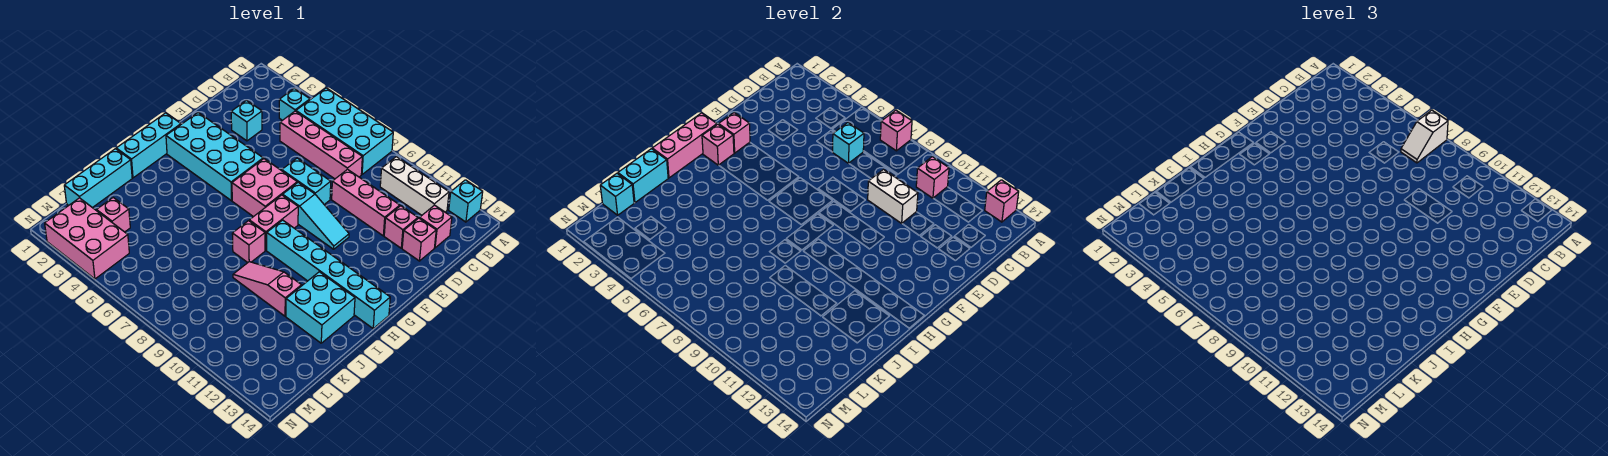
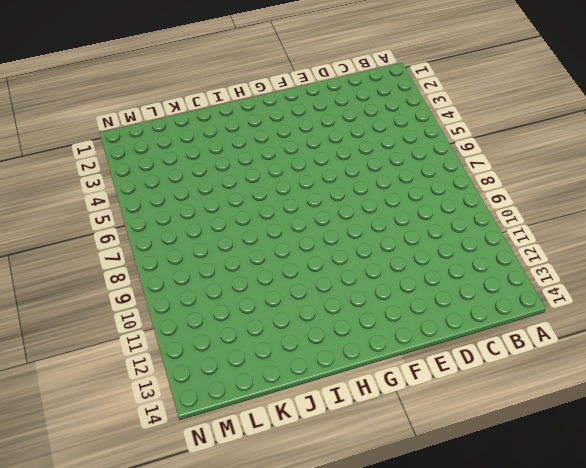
none -> cyan 2x4 brick [296,88,393,174]
none -> cyan 1x1 brick [449,180,483,222]
none -> cyan 1x1 brick [279,88,310,120]
none -> white 1x3 brick [380,157,449,215]

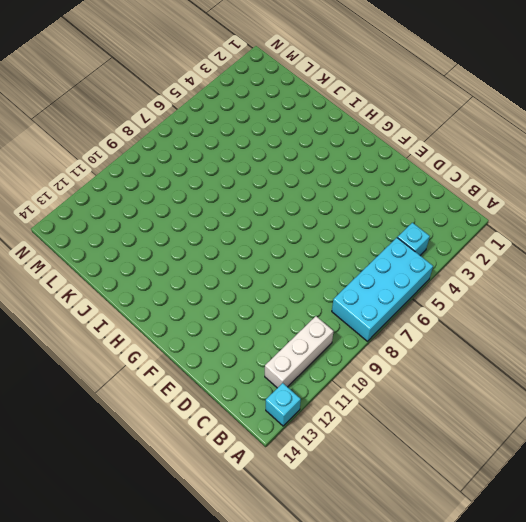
none -> pink 1x4 brick [280,111,362,179]
none -> pink 1x1 brick [420,205,452,248]
none -> cyan 1x1 brick [231,100,262,141]
none -> pink 1x3 brick [332,169,400,236]

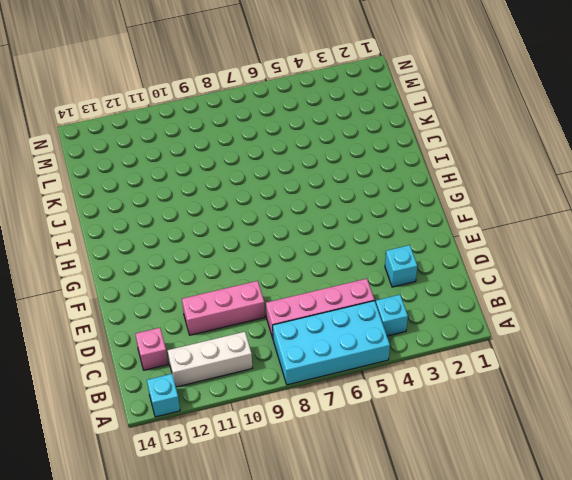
none -> pink 1x1 brick [384,206,418,248]
none -> pink 1x1 brick [402,218,436,261]
none -> cyan 1x2 brick [282,158,331,204]
none -> cyan 2x4 brick [166,113,263,201]

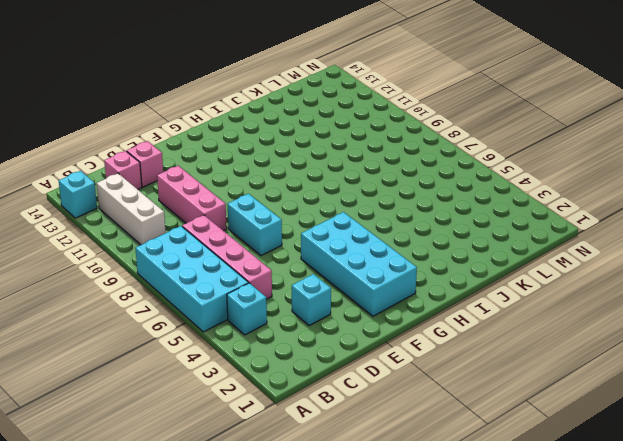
none -> pink 1x1 brick [384,206,418,248]
none -> pink 2x2 brick [232,159,297,217]
none -> cyan 1x3 slope [283,182,349,249]
none -> cyan 1x3 brick [116,113,181,178]

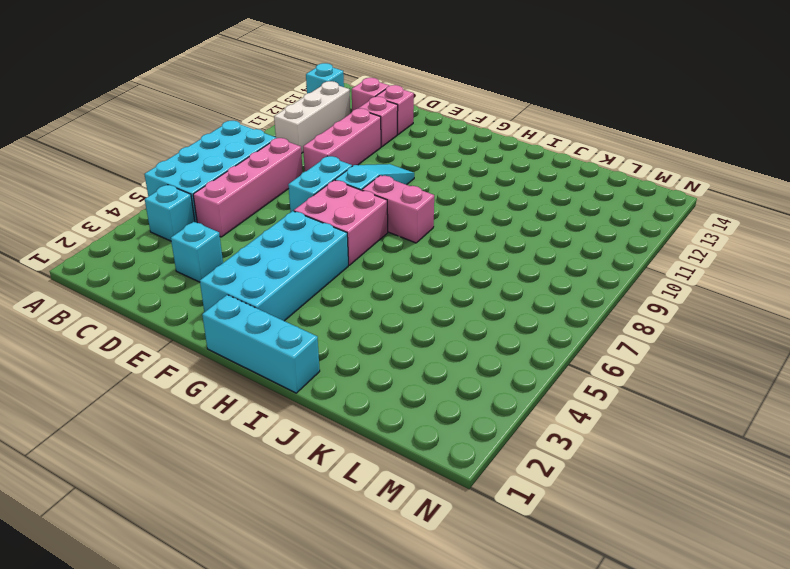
none -> cyan 1x6 brick [267,220,390,328]
none -> pink 1x1 brick [232,221,265,263]
none -> cyan 2x2 brick [286,272,355,343]
none -> cyan 1x3 brick [64,149,132,208]

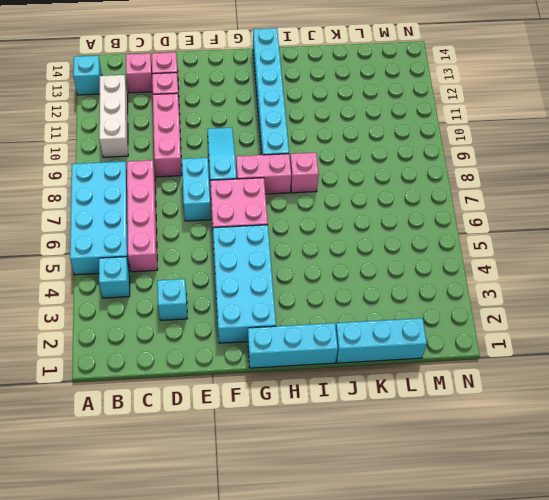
none -> cyan 2x2 brick [286,272,355,343]
none -> pink 1x3 slope [233,262,302,316]
none -> pink 1x1 brick [97,198,130,232]
none -> pink 2x3 brick [45,198,129,279]

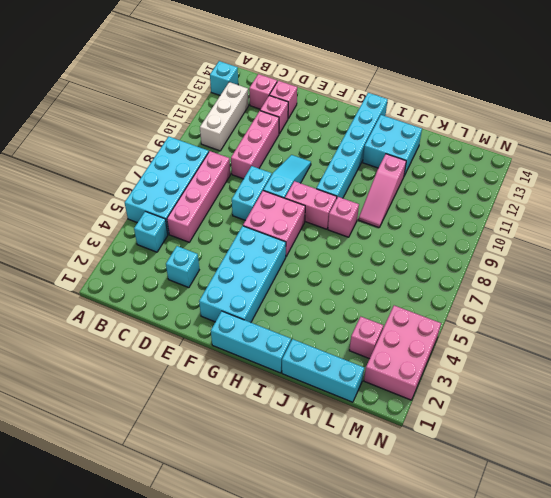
none -> pink 1x1 brick [880,110,912,151]
none -> pink 1x1 brick [985,180,1019,222]
none -> pink 1x1 brick [916,157,949,198]
none -> cyan 1x1 brick [833,123,864,163]

